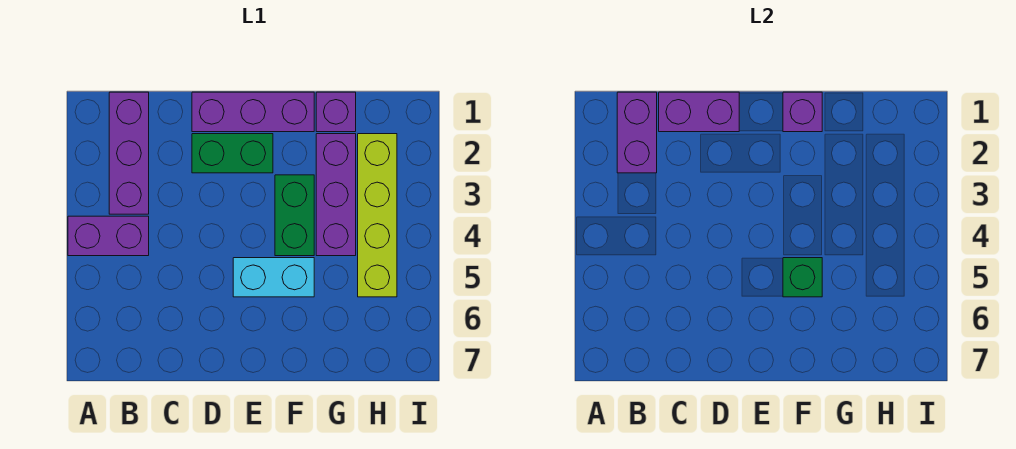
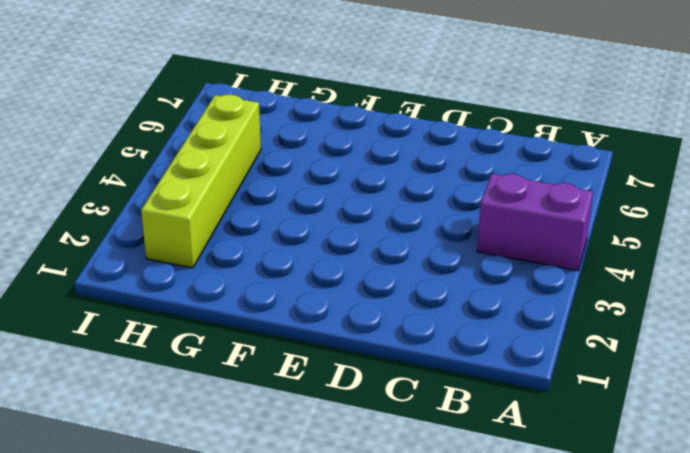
none -> purple 1x3 brick [109,92,149,214]
none -> purple 1x3 brick [192,92,314,132]
none -> green 1x2 brick [192,134,273,173]

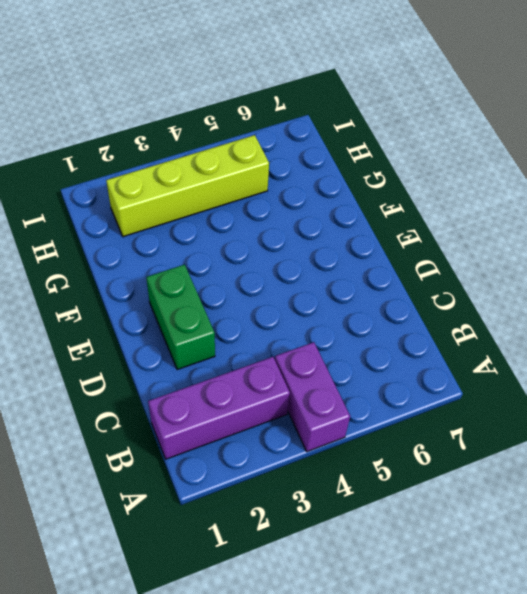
none -> purple 1x3 brick [192,92,314,132]
none -> cyan 1x2 brick [233,258,314,297]
none -> green 1x2 brick [275,175,314,256]

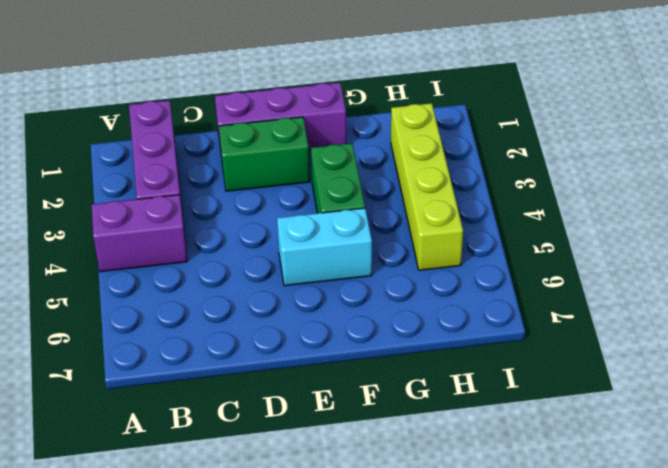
none -> purple 1x1 brick [316,92,356,132]
none -> purple 1x3 brick [316,134,356,256]
none -> purple 1x2 brick [617,92,657,173]

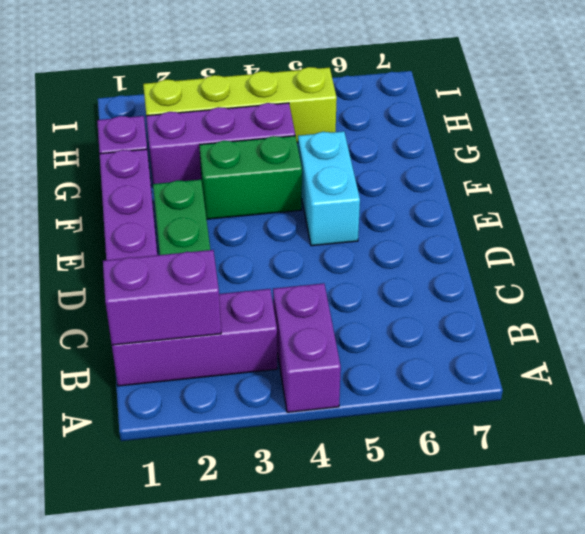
none -> purple 1x2 brick [659,92,739,132]
none -> purple 1x1 brick [783,92,822,132]
none -> green 1x1 brick [783,258,822,297]

